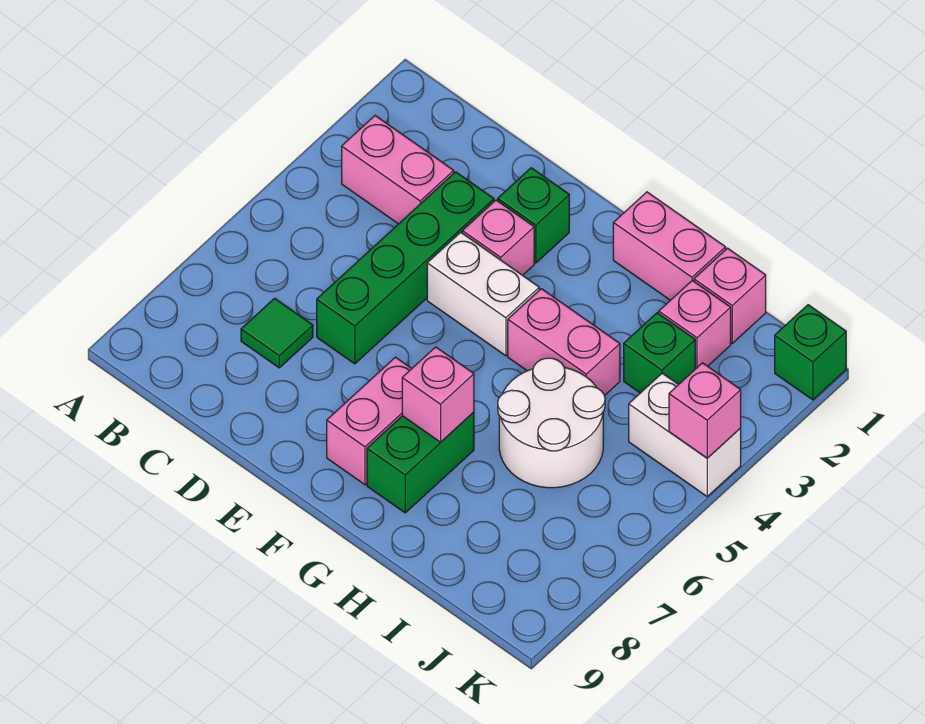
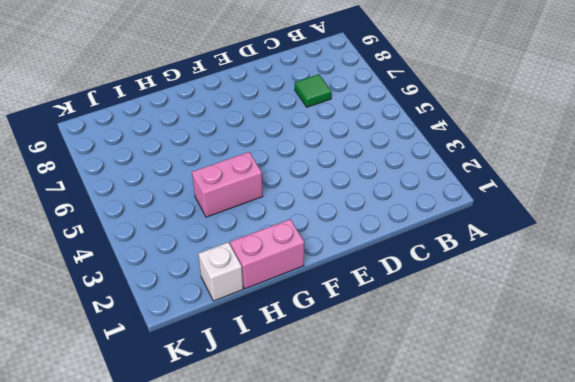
white 1x1 brick [198,242,243,301] -> pink 1x1 brick [694,248,766,343]
none -> pink 1x2 brick [342,116,454,224]
none -> green 1x4 brick [317,172,494,364]
none -> green 1x1 brick [498,168,569,263]

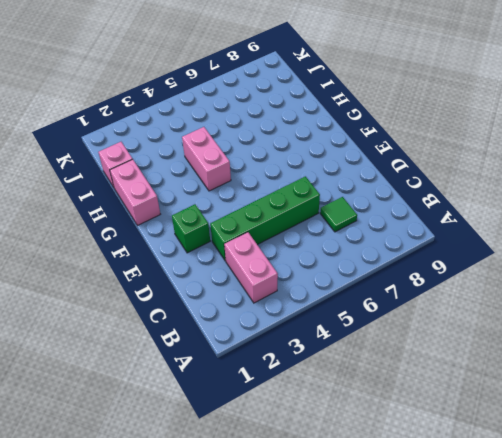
none -> pink 1x1 brick [462,200,534,275]
none -> white 1x2 brick [427,232,539,356]
none -> pink 1x2 brick [327,357,412,485]

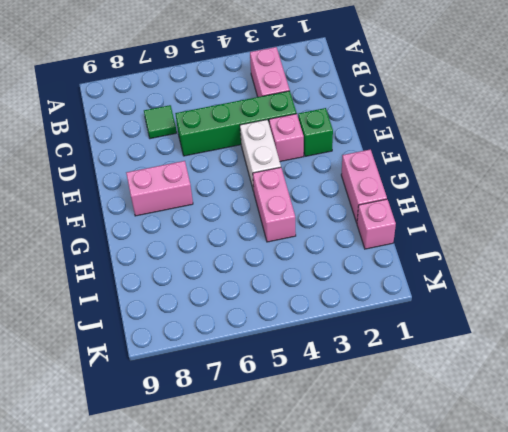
none -> green 1x2 brick [367,412,474,513]
none -> white 2x2 round brick [498,358,605,488]
none -> pink 1x1 brick [659,281,731,369]

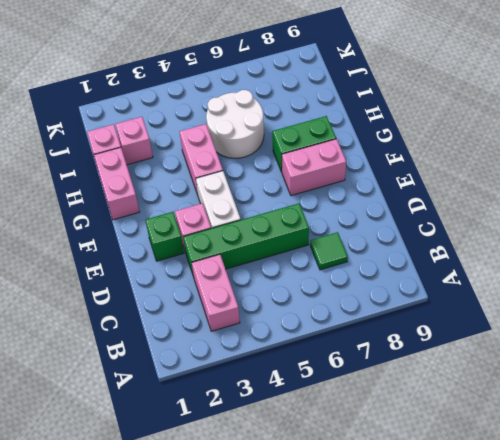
none -> green 1x1 brick [624,313,695,393]
none -> white 1x2 brick [629,373,741,496]
none -> green 1x1 brick [775,305,846,400]

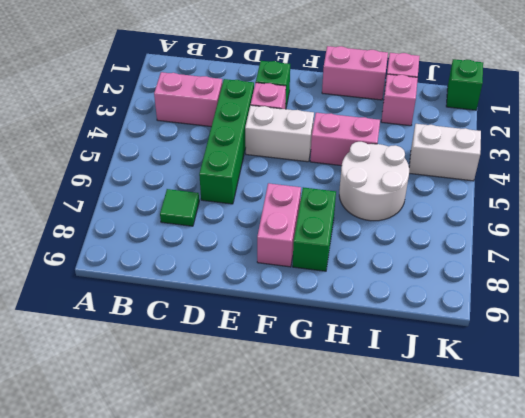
none -> green 1x1 brick [624,313,695,393]
none -> pink 1x1 brick [402,347,474,442]
none -> pink 1x1 brick [669,363,741,458]

